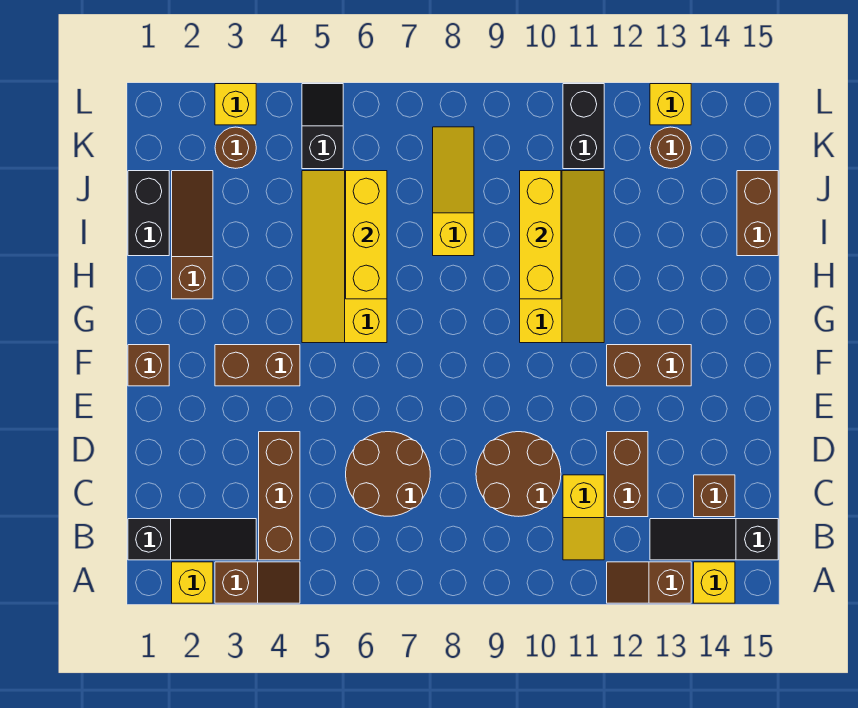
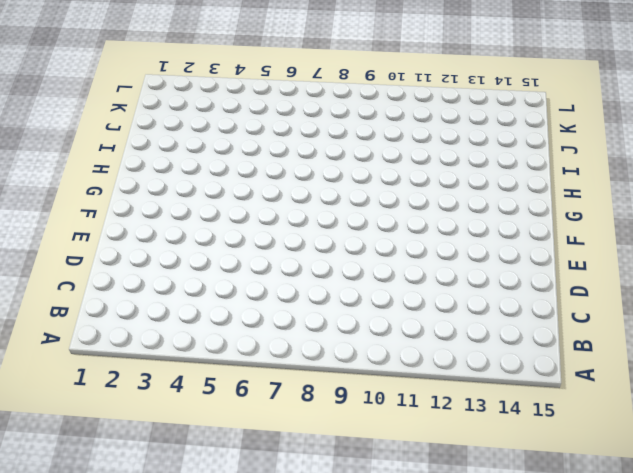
none -> yellow 1x1 brick [172,562,213,603]
none -> brown 1x2 slope [215,562,300,603]
none -> brown 1x2 slope [607,562,691,603]

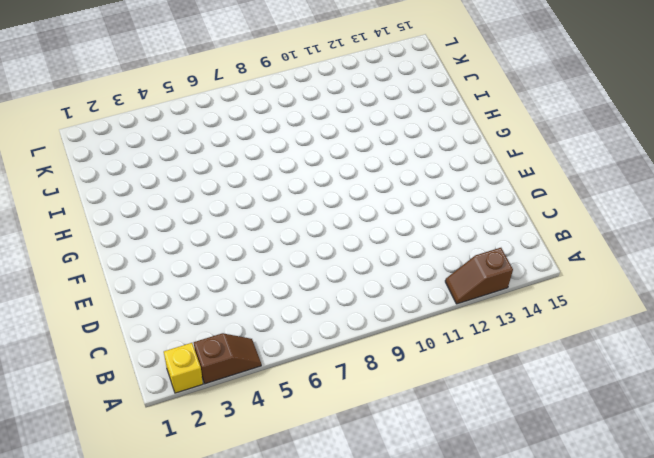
none -> yellow 1x1 brick [694,562,735,603]
none -> black 1x3 slope [128,519,256,560]
none -> brown 1x3 brick [259,432,300,560]

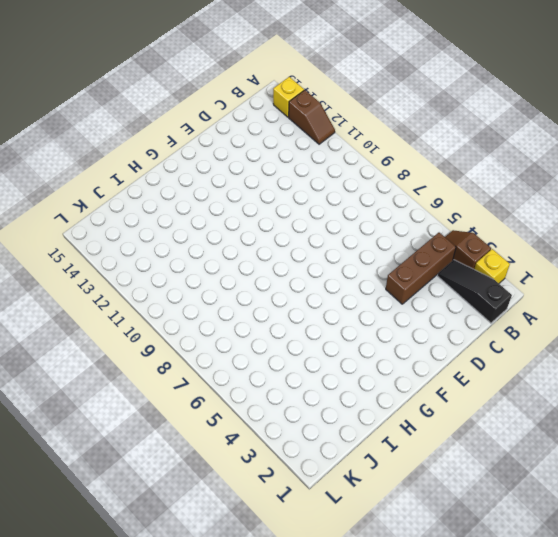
none -> yellow 1x2 slope [563,475,604,560]
none -> black 1x3 slope [650,519,778,560]
none -> brown 2x2 round brick [346,432,430,516]

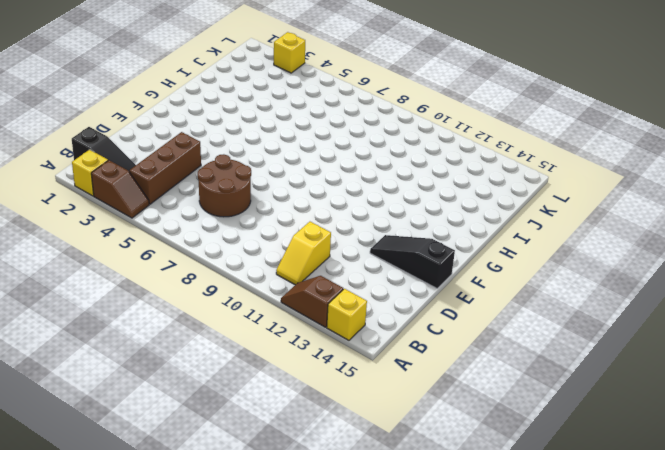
black 1x3 slope [370,235,455,288] -> black 1x3 slope moved to [650,519,778,560]
none -> brown 2x2 round brick [476,432,561,516]
none -> brown 1x2 brick [607,432,648,517]
none -> brown 1x1 brick [694,475,735,517]

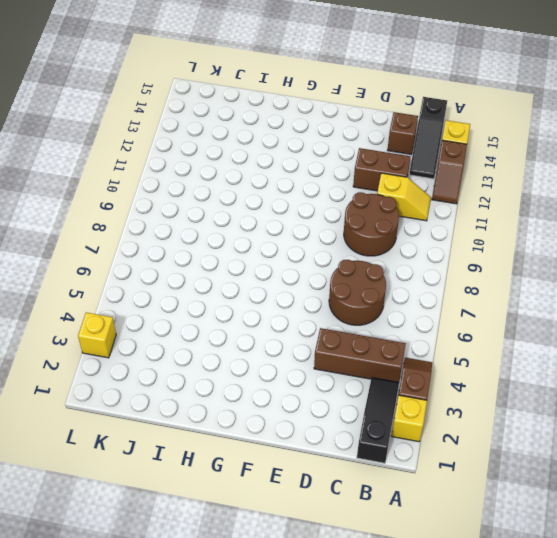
none -> brown 1x1 brick [128,345,169,386]
none -> brown 1x2 brick [215,345,300,386]
none -> brown 1x2 brick [607,345,691,386]

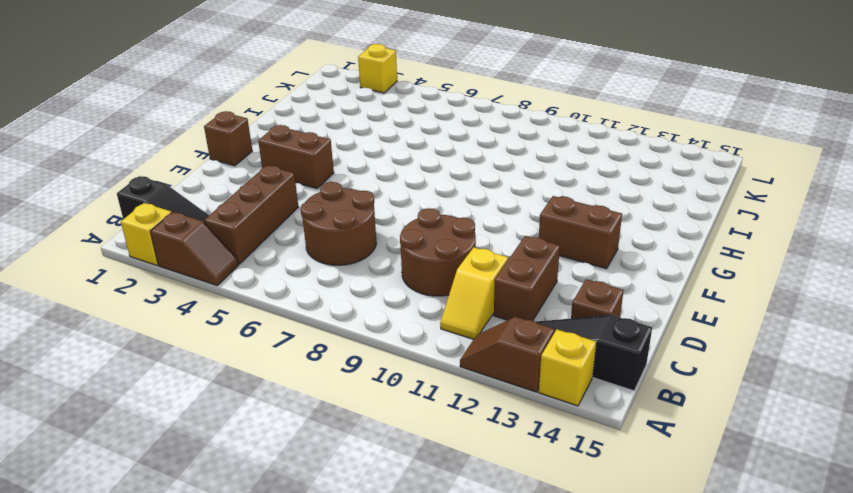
none -> yellow 2x4 slope [302,171,387,343]
none -> yellow 2x4 slope [520,171,604,343]
none -> brown 1x3 slope [172,171,213,299]

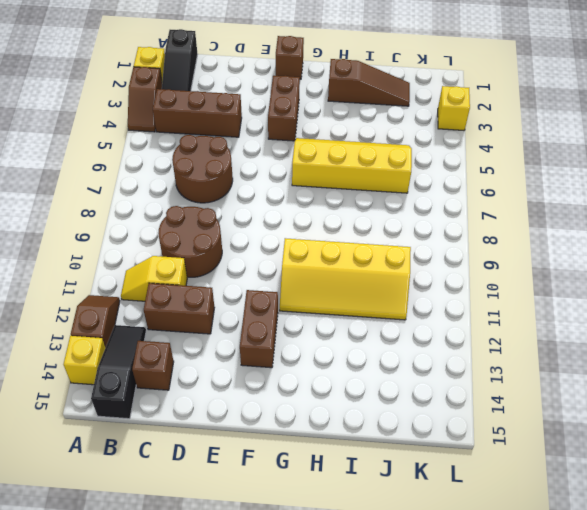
none -> black 1x2 brick [128,171,169,256]
none -> yellow 1x3 slope [433,127,474,256]
none -> brown 1x2 brick [737,171,778,256]

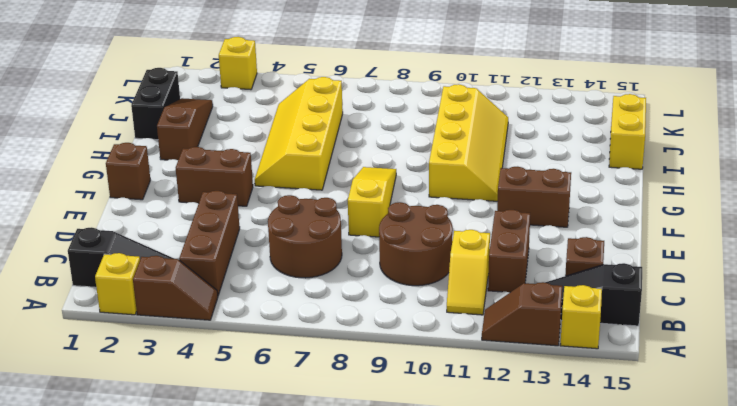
yellow 1x3 slope [348,167,396,237] -> yellow 1x3 slope moved to [433,127,474,256]
yellow 1x2 brick [609,94,646,169] -> brown 1x2 brick [737,171,778,256]
none -> brown 1x1 round brick [215,127,256,168]
none -> black 1x2 slope [302,84,343,169]
none -> black 1x2 brick [563,84,604,169]

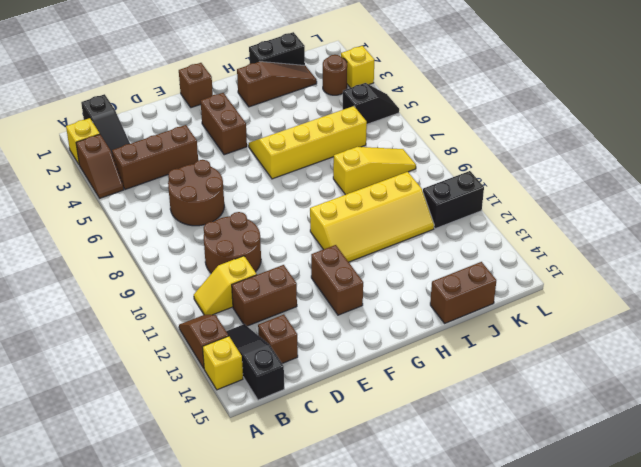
none -> brown 1x1 round brick [650,127,691,168]
none -> yellow 1x1 brick [650,84,691,125]
none -> yellow 1x3 brick [346,171,387,299]

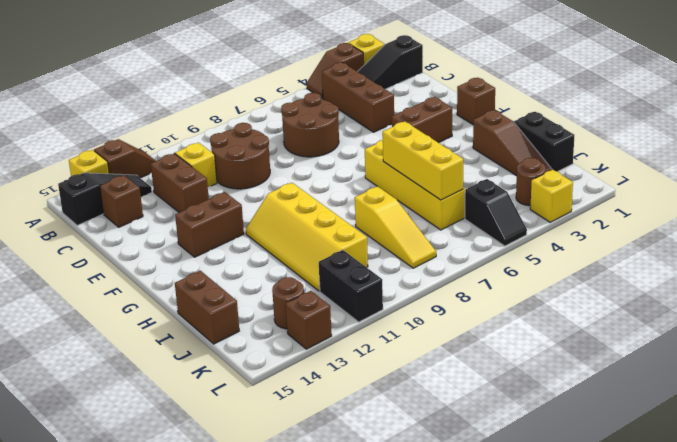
brown 1x1 brick [286,291,332,349] -> yellow 1x1 brick [650,84,691,125]
none -> yellow 1x3 brick [520,171,561,299]

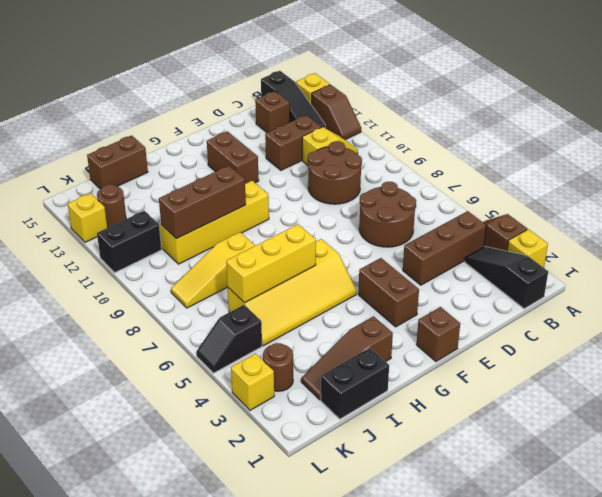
brown 1x3 brick [159,166,246,239] -> yellow 1x3 brick [520,171,561,299]

